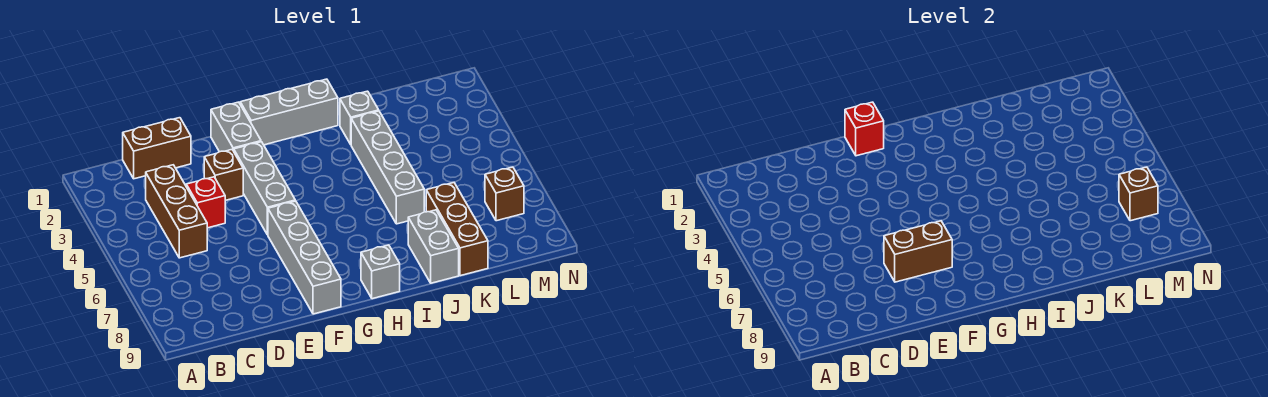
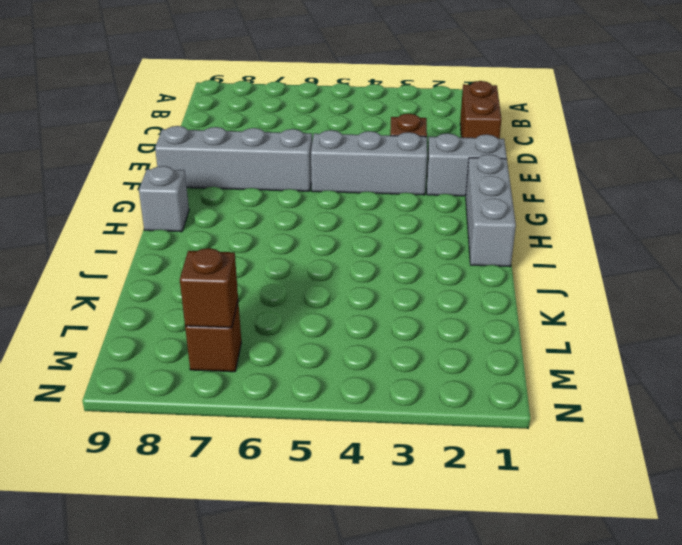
none -> brown 1x3 brick [146,165,207,258]
none -> red 1x1 brick [186,177,225,228]
none -> grey 1x1 brick [340,91,379,144]

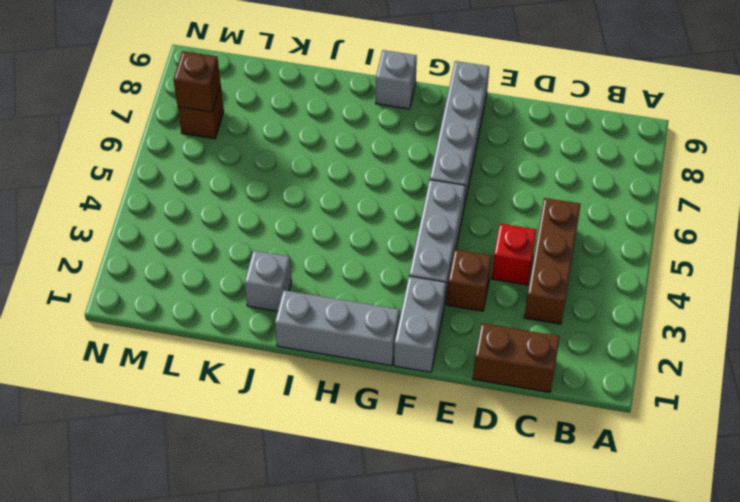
none -> grey 1x4 brick [351,111,424,224]
none -> grey 1x2 brick [408,210,459,283]
none -> brown 1x3 brick [426,183,488,276]

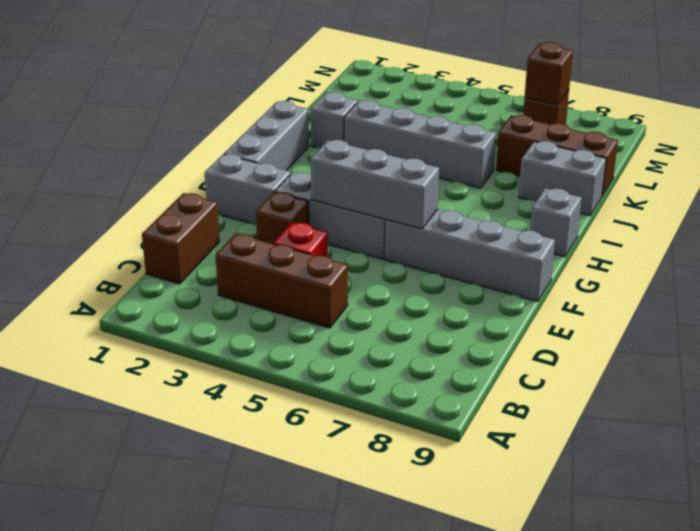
grey 1x3 brick [311,140,439,229] -> none
none -> brown 1x2 brick [884,221,952,282]
none -> red 1x1 brick [845,102,884,156]

